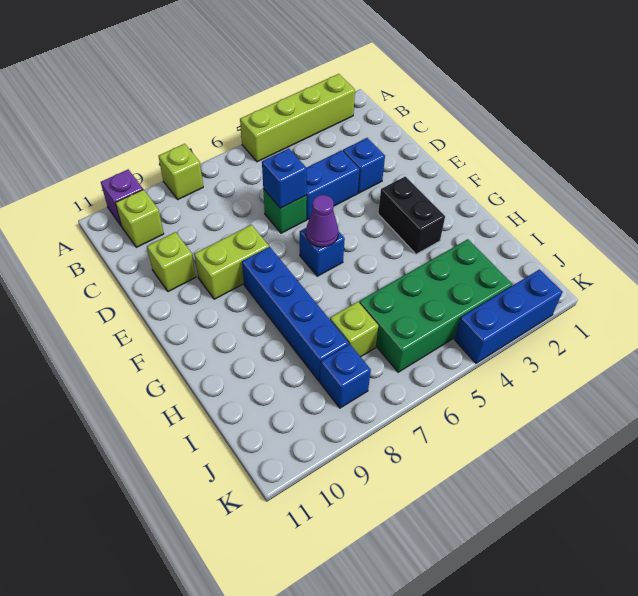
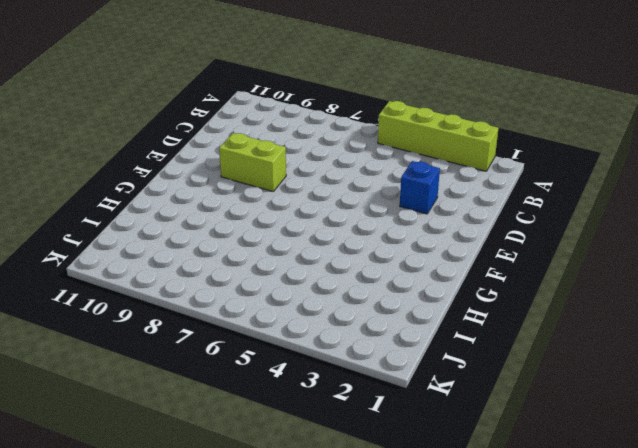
none -> lime 1x1 brick [158,144,203,199]
none -> purple 1x1 brick [101,170,143,226]
none -> lime 1x1 brick [116,190,164,247]

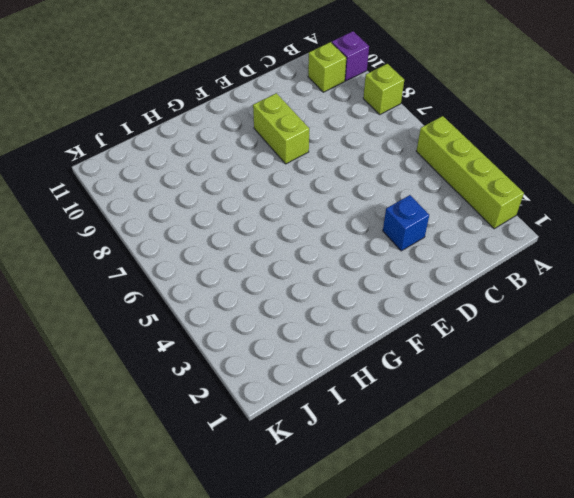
none -> blue 1x2 brick [306,150,360,219]
none -> green 1x1 brick [263,189,307,233]
none -> lime 1x1 brick [147,232,196,292]

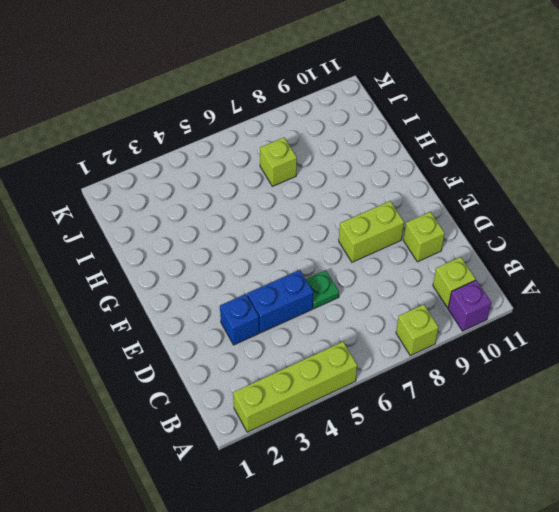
green 1x1 plate [306,270,339,309] -> green 1x1 brick [263,189,307,233]
none -> black 1x2 brick [378,176,445,254]
none -> blue 1x1 brick [300,228,345,276]
none -> blue 1x4 brick [242,247,349,381]

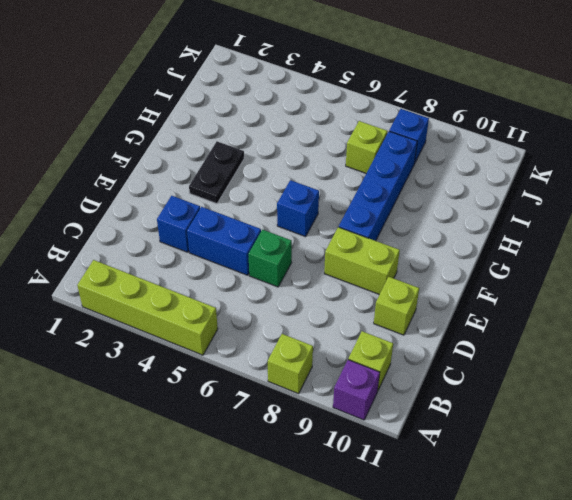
black 1x2 plate [189,141,244,204] -> black 1x2 brick [378,176,445,254]
none -> green 2x4 brick [359,239,512,372]
none -> blue 1x3 brick [454,270,562,363]
none -> blue 1x1 brick [262,149,307,208]

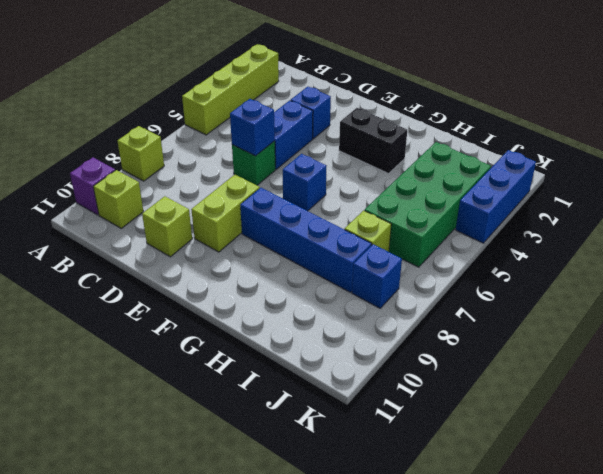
none -> purple 1x1 cone [306,195,339,247]

